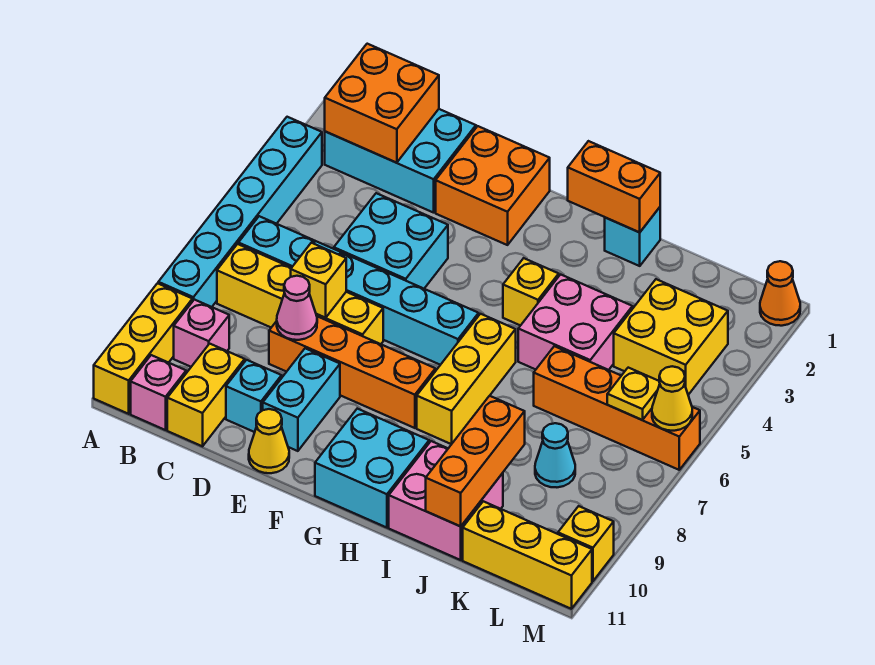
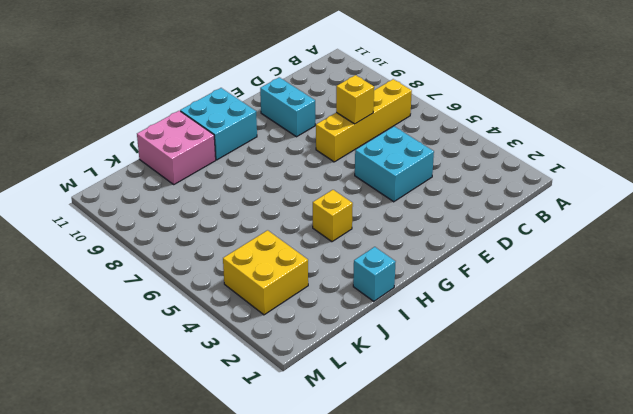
none -> cyan 1x6 brick [158,117,322,307]
none -> yellow 1x3 brick [94,283,192,414]
none -> cyan 2x3 brick [325,109,476,213]
none -> cyan 1x6 brick [238,216,479,365]

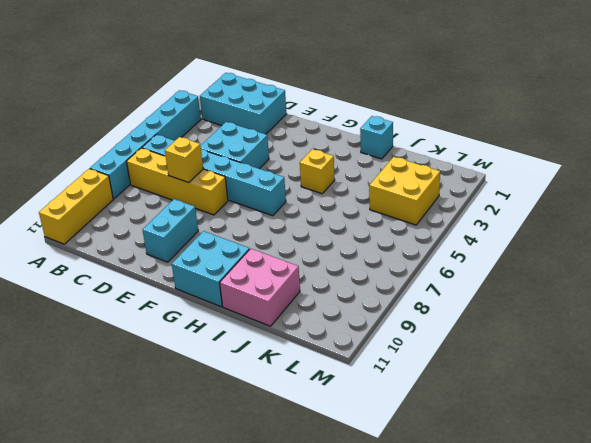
none -> pink 1x1 brick [174,300,229,367]
none -> pink 1x1 brick [131,355,186,430]
none -> yellow 1x2 brick [167,344,245,446]
none -> orange 1x4 brick [269,316,435,428]

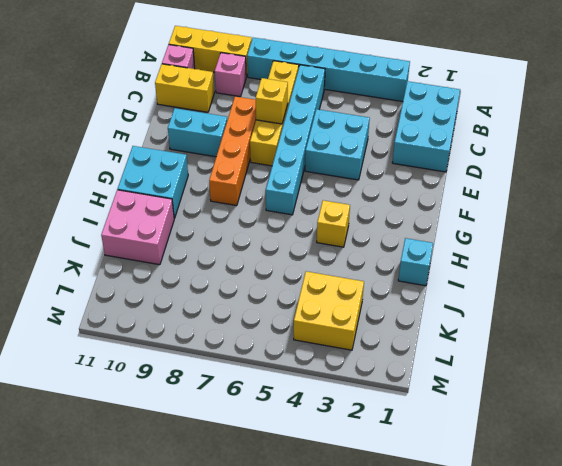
none -> cyan 1x1 brick [226,360,282,432]
none -> orange 2x2 brick [436,126,550,245]
none -> yellow 1x1 cone [249,409,289,473]
none -> yellow 1x3 brick [417,314,516,444]

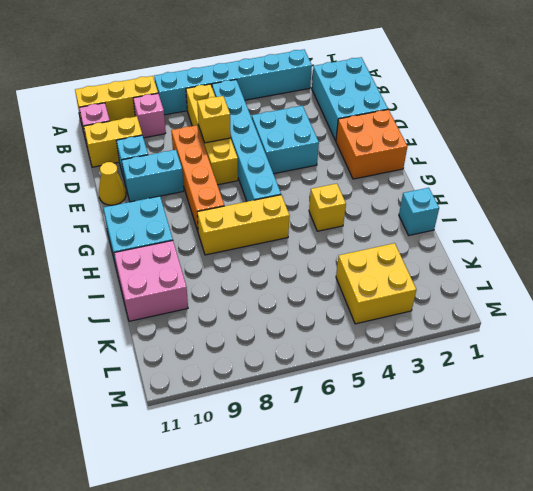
none -> pink 2x2 brick [518,274,633,370]
none -> orange 1x4 brick [534,346,700,470]
none -> cyan 1x1 cone [535,423,575,487]
none -> yellow 1x3 brick [463,501,592,609]

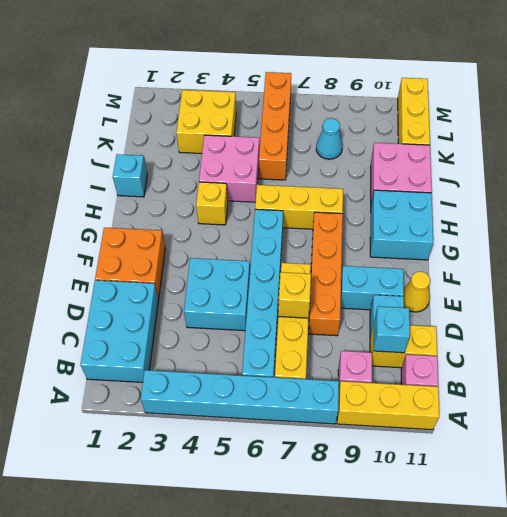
cyan 1x1 brick [374,306,410,353] -> none
none -> orange 1x1 cone [760,261,800,326]
none -> yellow 1x1 brick [558,506,614,581]
none -> orange 2x2 brick [325,44,439,163]
none -> pink 1x1 cone [277,276,317,340]

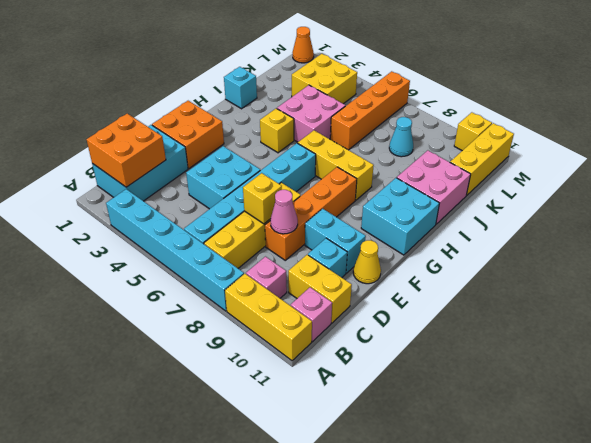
none -> orange 1x2 brick [568,141,660,232]
none -> orange 1x3 brick [426,396,525,526]
none -> yellow 1x1 plate [607,368,660,420]
none -> yellow 1x1 cone [652,366,692,431]

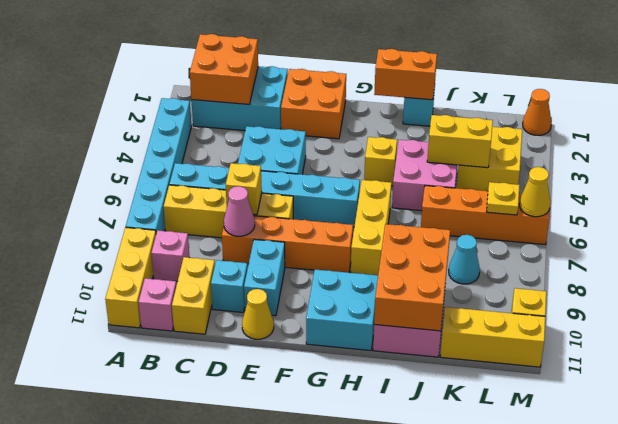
orange 2x3 brick [374,224,450,331] -> orange 1x3 brick [426,396,525,526]
yellow 1x2 brick [427,115,493,168] -> none

